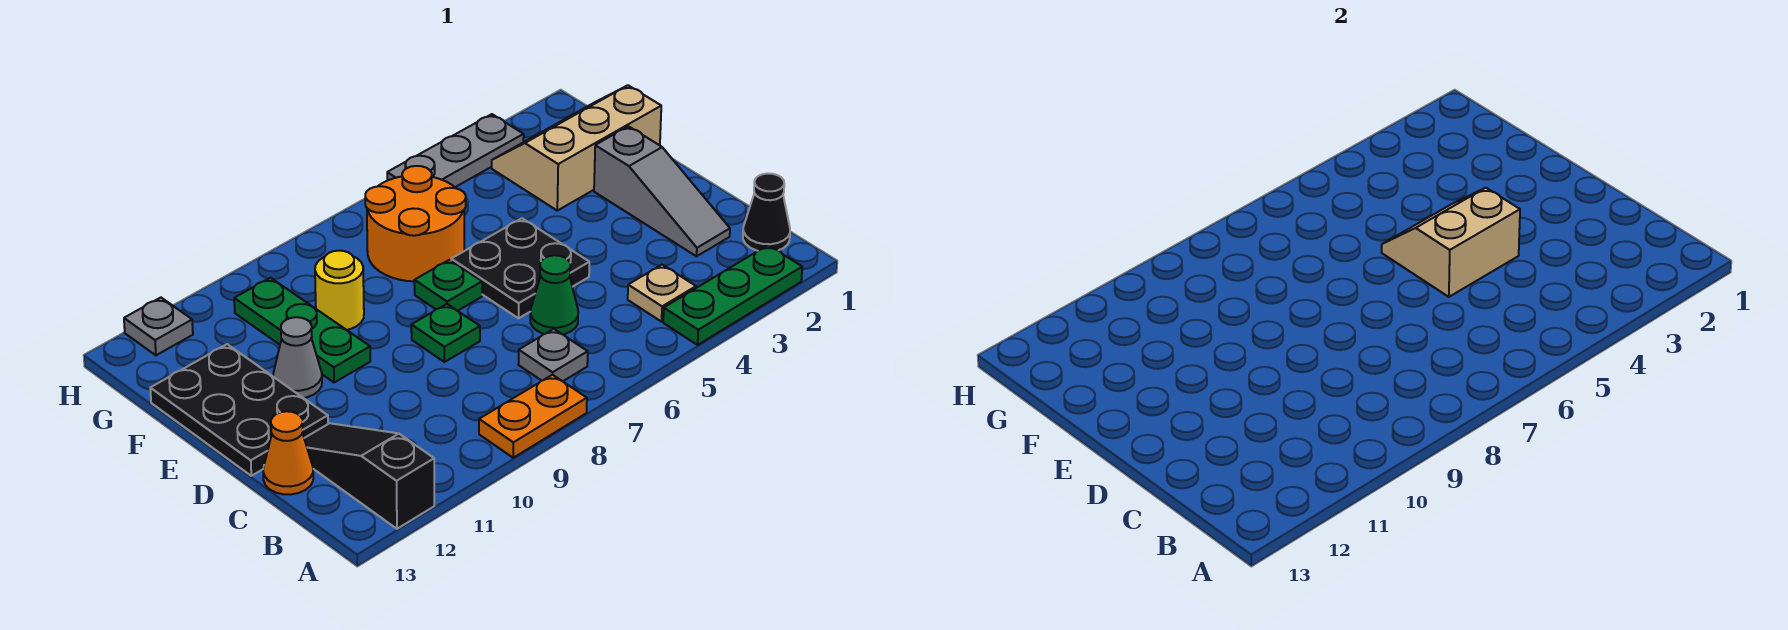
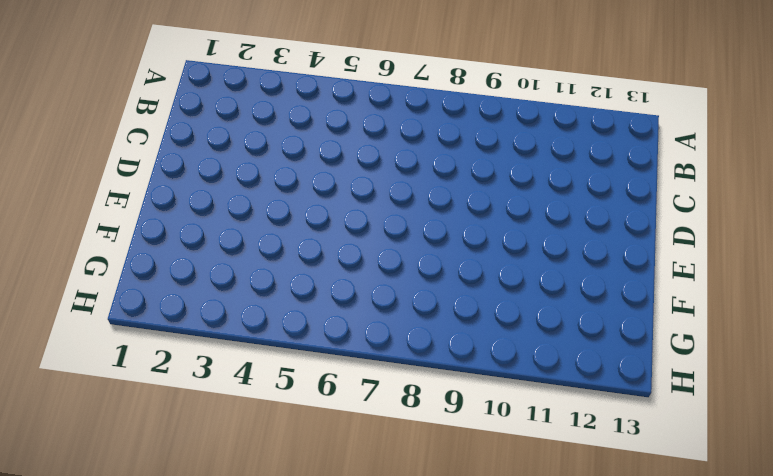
none -> green 1x3 plate [663,245,802,345]
none -> orange 1x2 plate [479,375,587,458]
none -> black 1x3 slope [304,423,434,529]

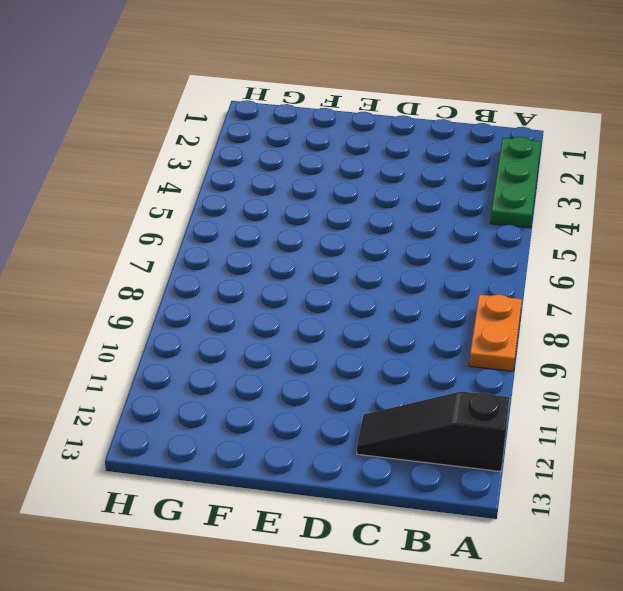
none -> black 1x1 cone [743,174,790,251]
none -> tan 1x1 plate [628,265,696,322]
none -> grey 1x1 plate [518,329,588,381]

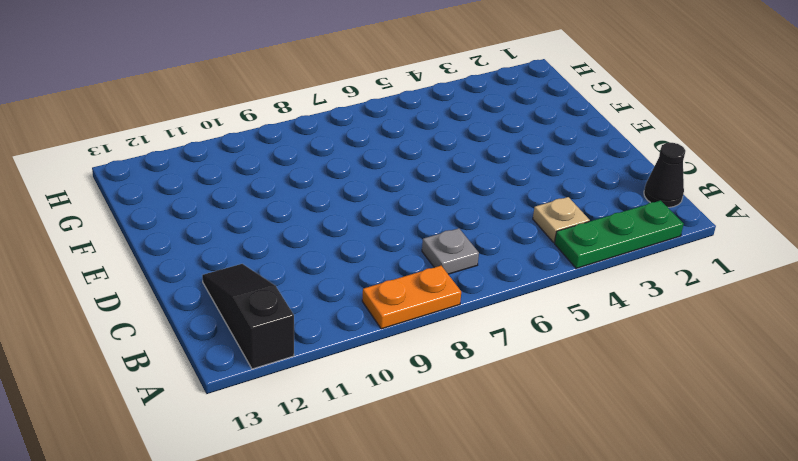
none -> grey 1x3 slope [594,126,730,256]
none -> green 1x1 cone [530,255,578,334]
none -> orange 1x1 cone [263,411,313,495]

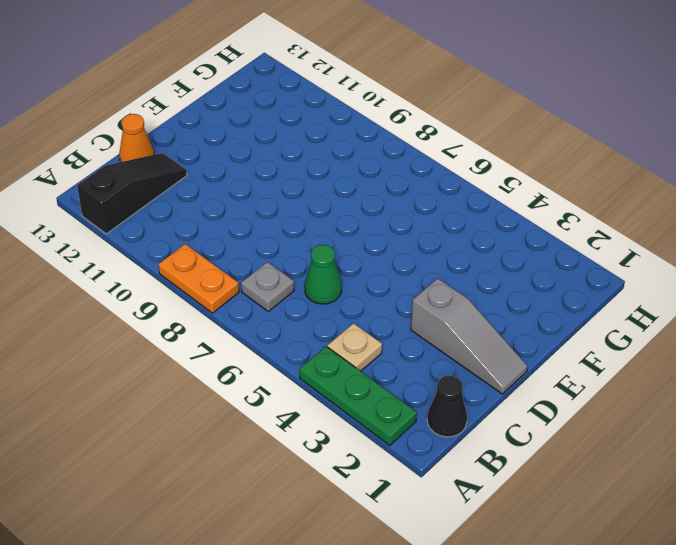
grey 1x3 slope [411,278,528,394] -> grey 1x3 slope turned to [594,126,730,256]
none -> black 2x2 plate [451,218,589,318]
none -> green 1x1 plate [411,304,480,362]
none -> black 2x3 plate [150,344,328,476]

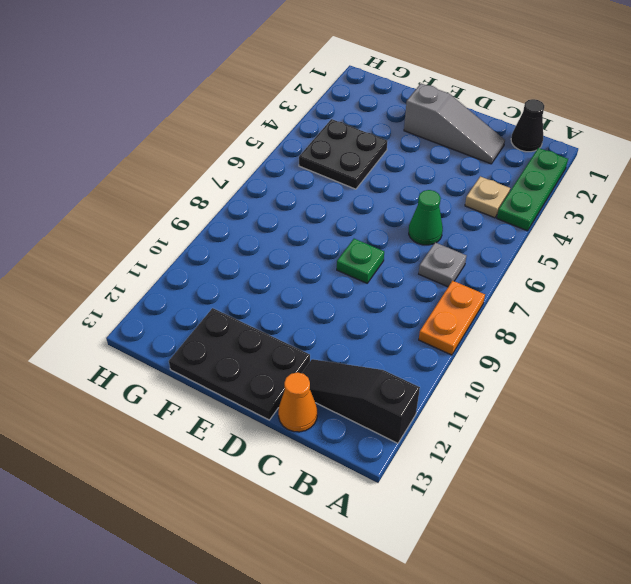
black 2x2 plate [299,119,387,189] -> black 2x2 plate moved to [451,218,589,318]
none -> green 1x1 plate [414,260,482,311]
none -> green 1x3 plate [234,278,370,383]
none -> grey 1x1 cone [273,317,322,398]

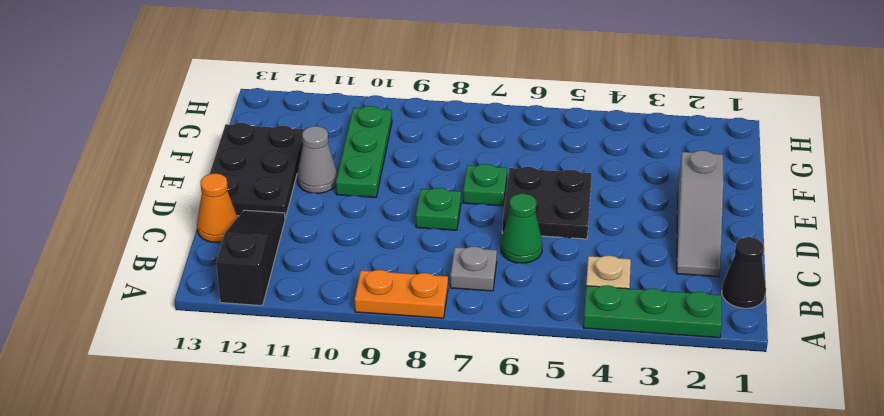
none -> tan 2x3 slope [492,85,661,211]
none -> orange 2x2 round brick [365,166,466,281]
none -> yellow 1x1 round brick [315,251,364,330]

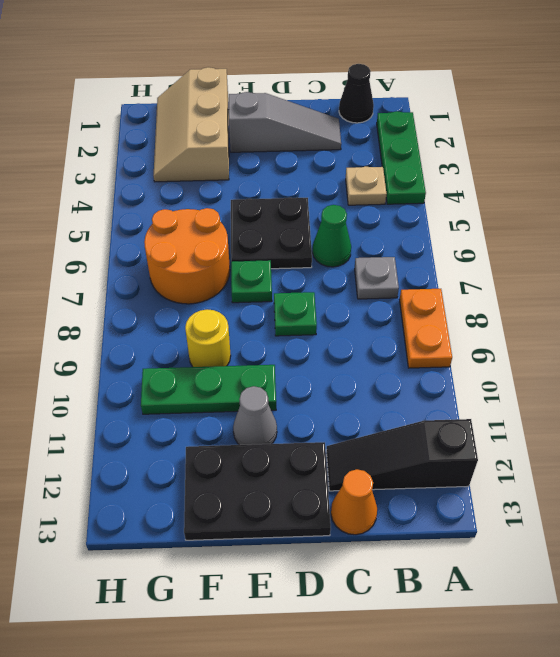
none -> grey 1x3 plate [387,114,524,187]
none -> grey 1x1 plate [124,298,193,355]
none -> tan 2x2 slope [1382,188,1520,297]

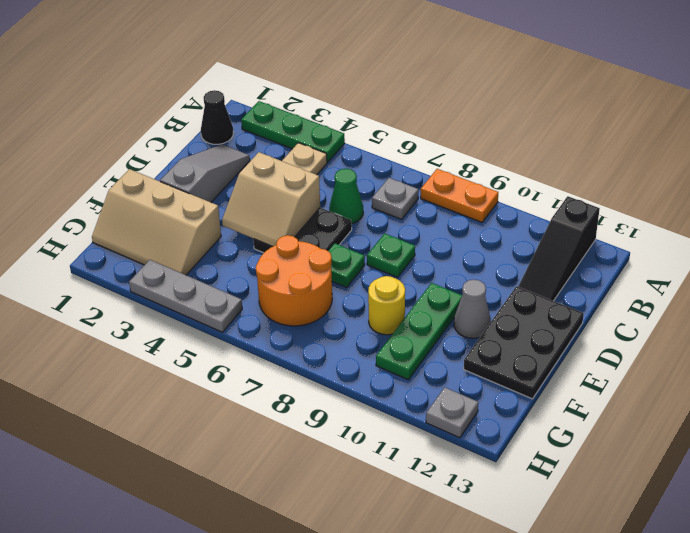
none -> orange 1x1 cone [263,411,313,495]

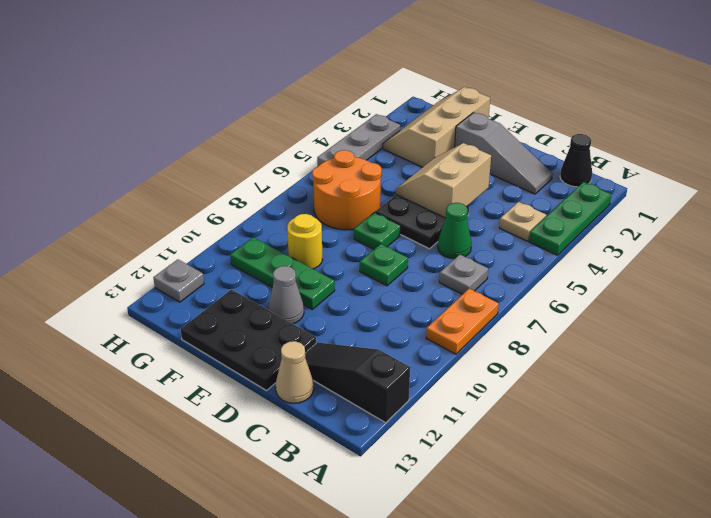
tan 1x1 cone [276,341,314,403] -> orange 1x1 cone [263,411,313,495]

